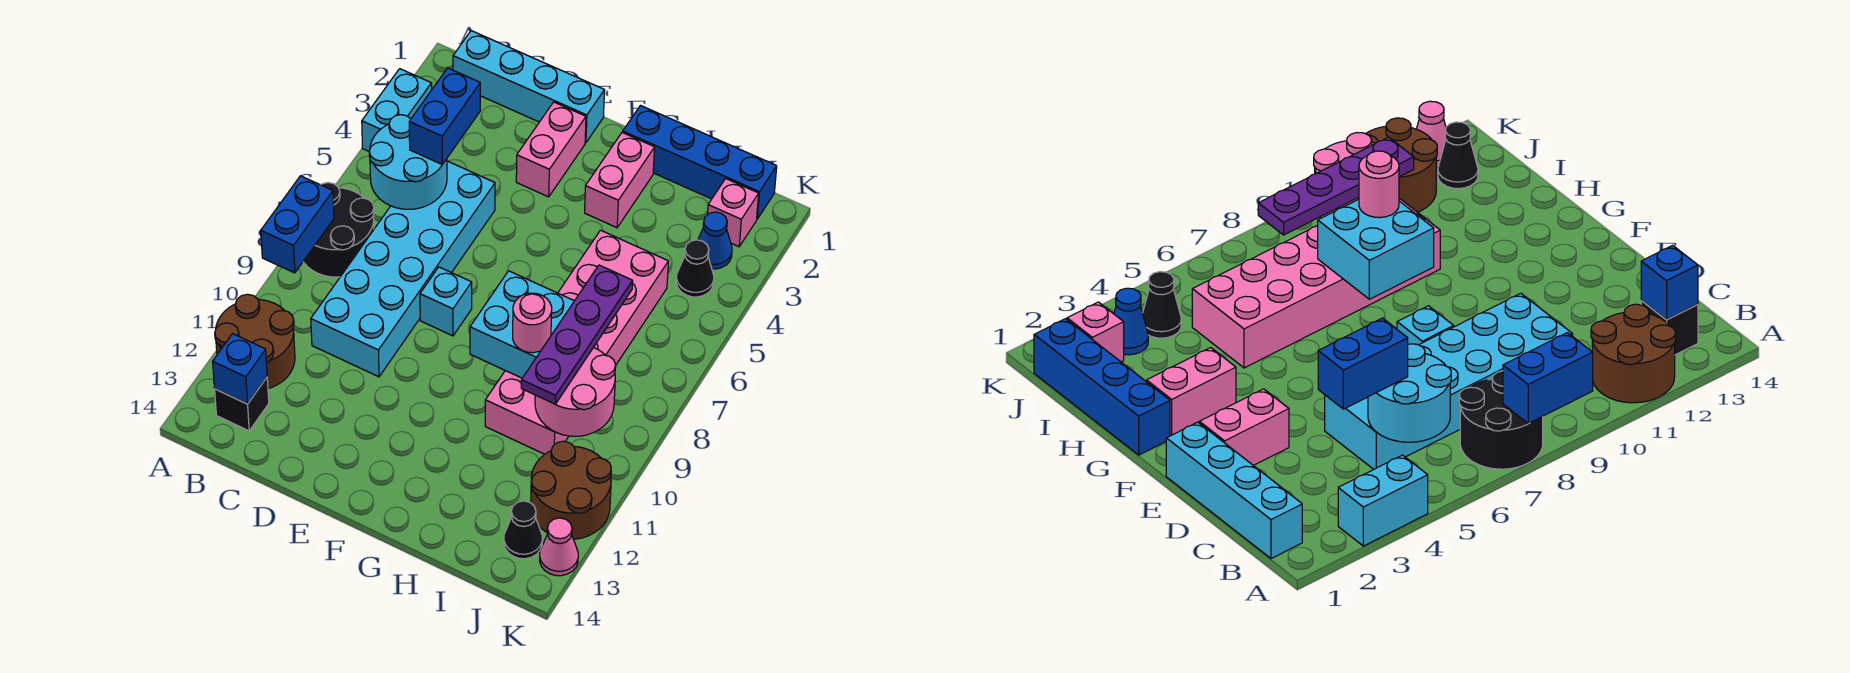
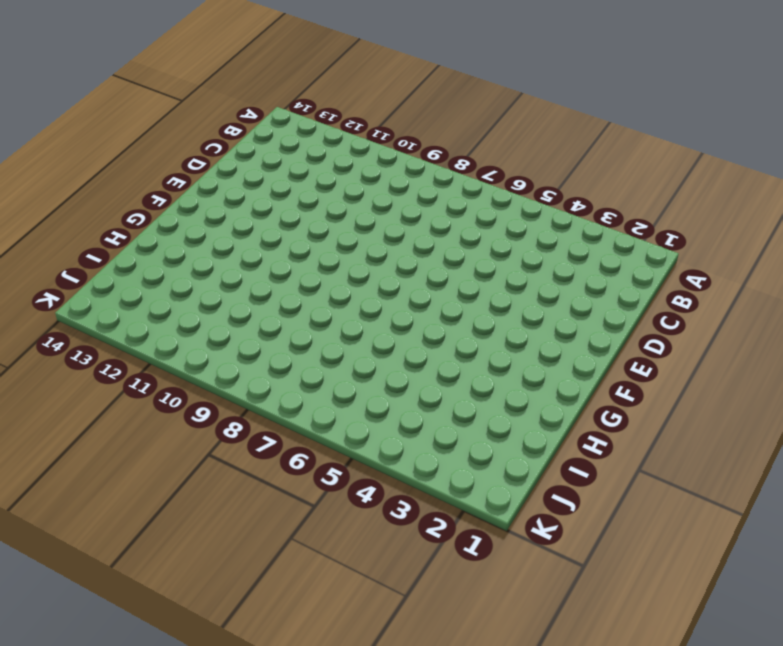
none -> cyan 1x2 brick [362,69,432,151]
none -> black 2x2 round brick [303,183,374,277]
none -> brown 2x2 round brick [215,294,295,388]

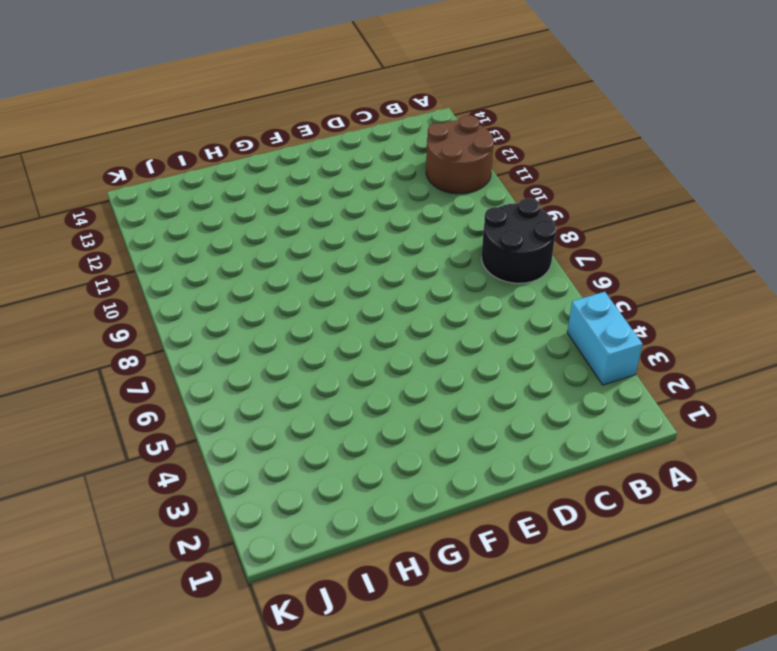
none -> cyan 1x4 brick [453,31,605,143]
none -> black 1x1 brick [215,378,269,431]
none -> cyan 2x6 brick [311,161,495,377]

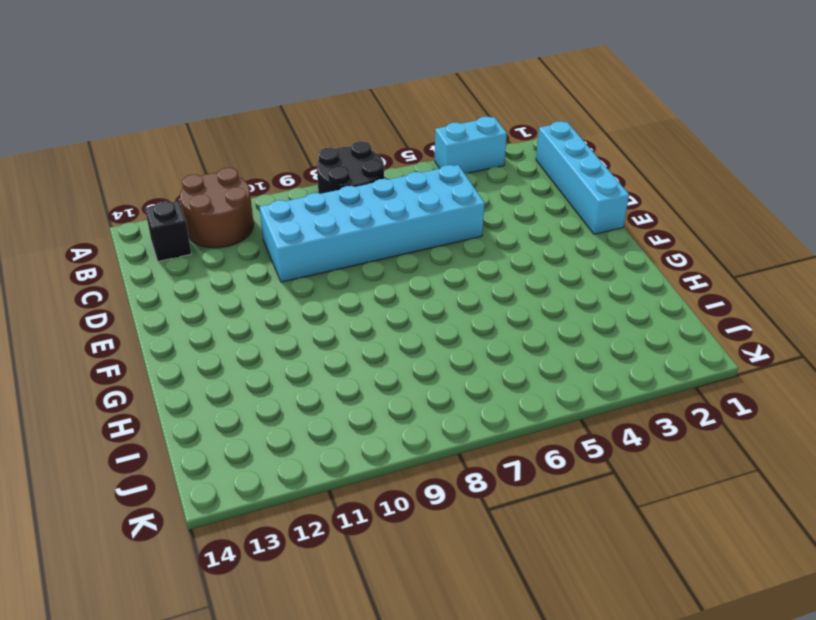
none -> pink 1x2 brick [516,102,586,197]
none -> cyan 1x1 brick [420,267,472,336]
none -> blue 1x4 brick [623,106,777,219]

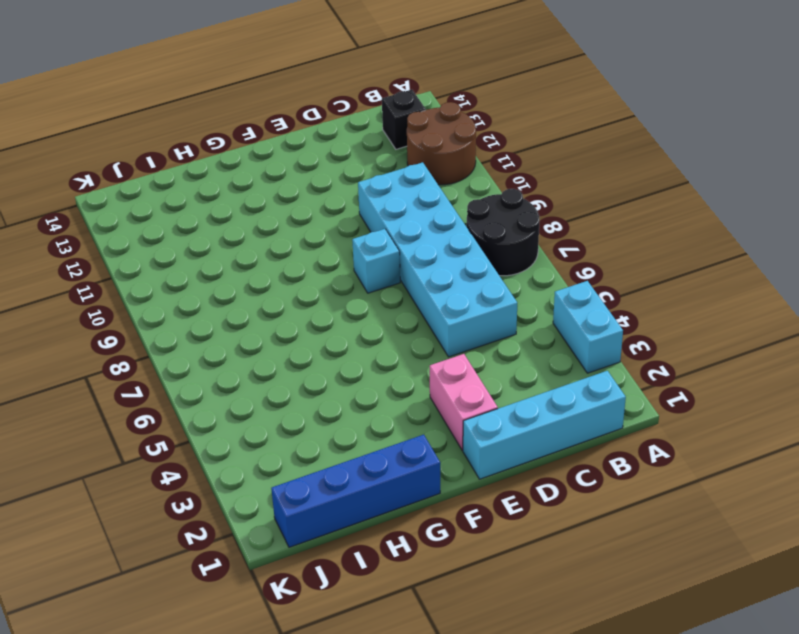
none -> pink 1x2 brick [585,132,655,228]
none -> pink 2x6 brick [485,230,668,454]
none -> pink 1x1 brick [707,179,759,247]

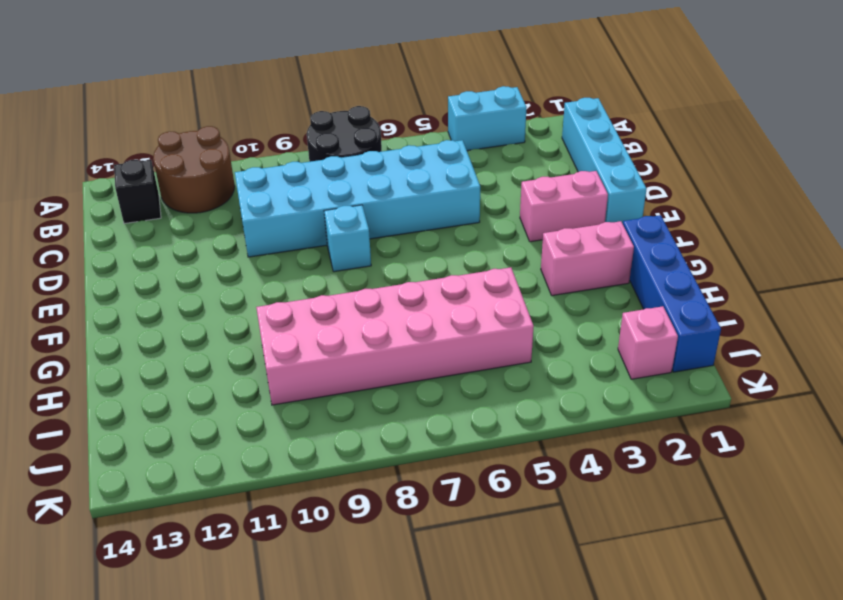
none -> blue 1x1 cone [698,212,732,269]
none -> black 1x1 cone [676,240,714,297]
none -> brown 2x2 round brick [531,441,611,539]

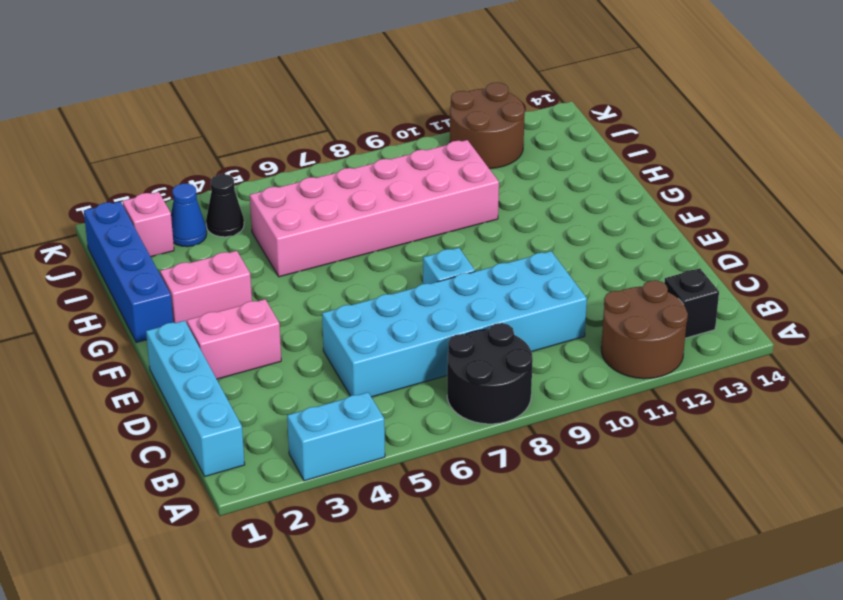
none -> black 1x1 cone [504,501,542,559]
none -> pink 1x1 cone [540,518,578,576]
none -> blue 1x2 brick [261,176,334,273]

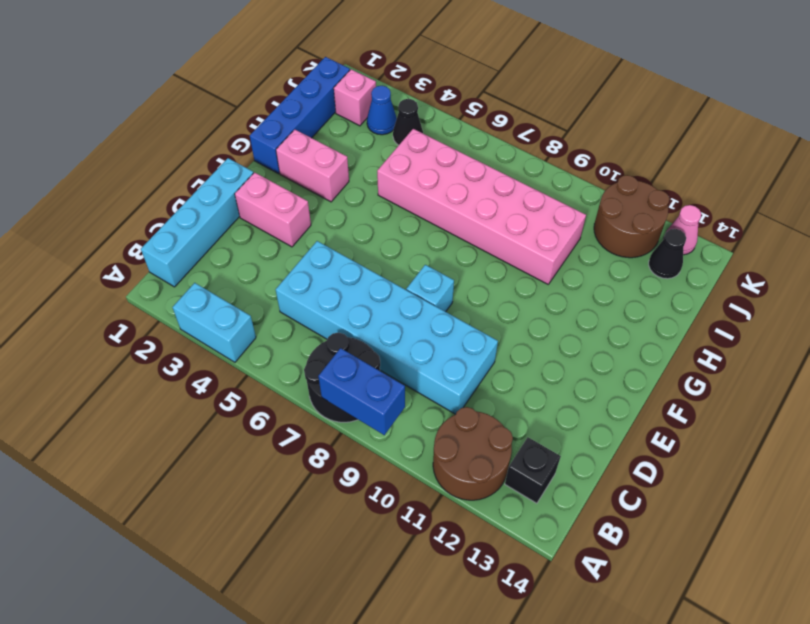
none -> cyan 2x2 round brick [369,115,447,209]
none -> blue 1x1 brick [213,334,267,404]
none -> cyan 2x2 brick [470,271,574,378]

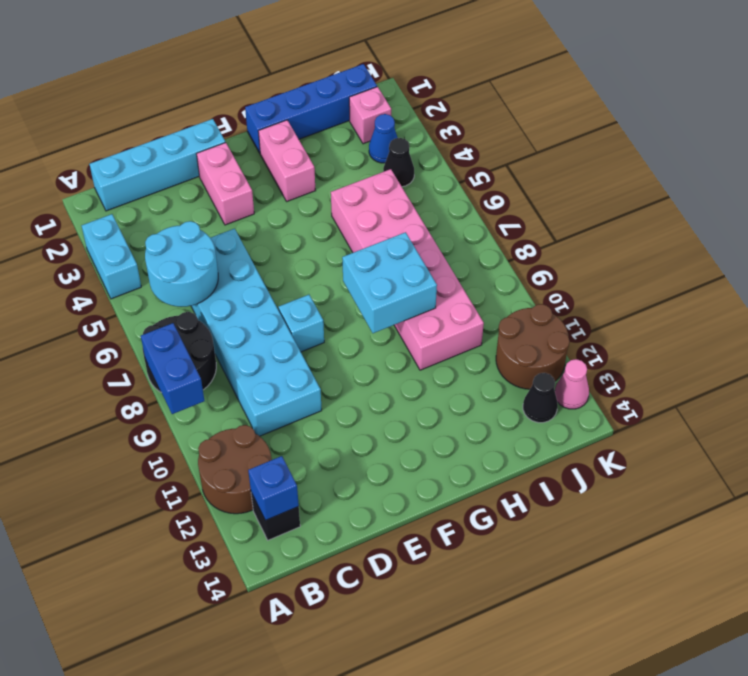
none -> pink 2x2 round brick [535,348,616,436]
none -> blue 1x2 brick [409,68,480,164]
none -> pink 1x1 round brick [513,293,552,353]

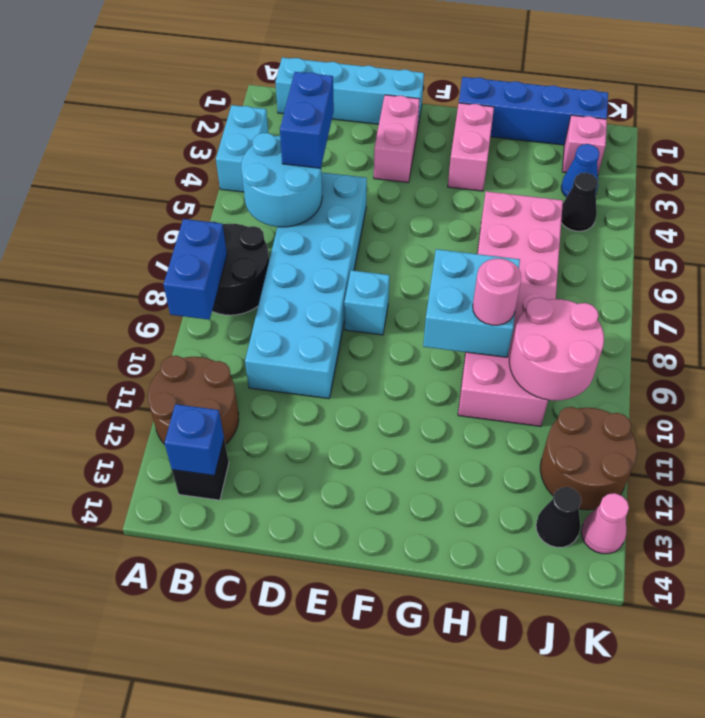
none -> purple 1x4 plate [521,265,633,404]

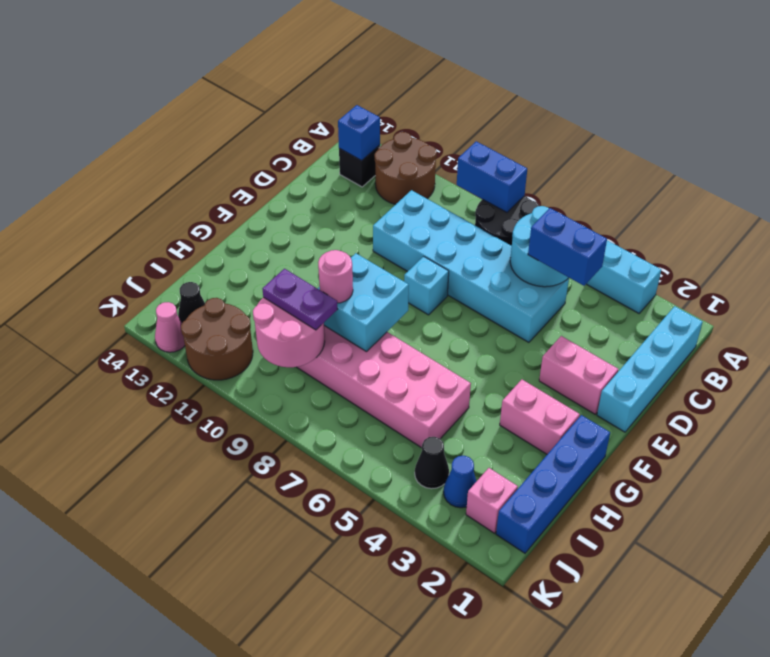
purple 1x2 plate [263,269,338,330] -> purple 1x4 plate [521,265,633,404]

